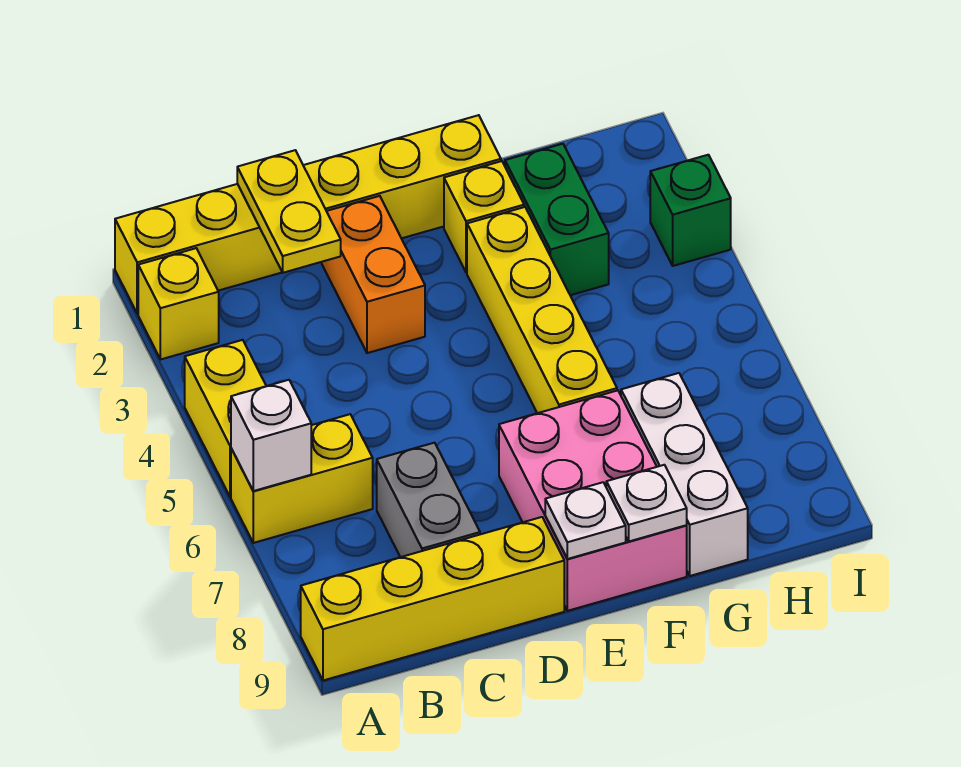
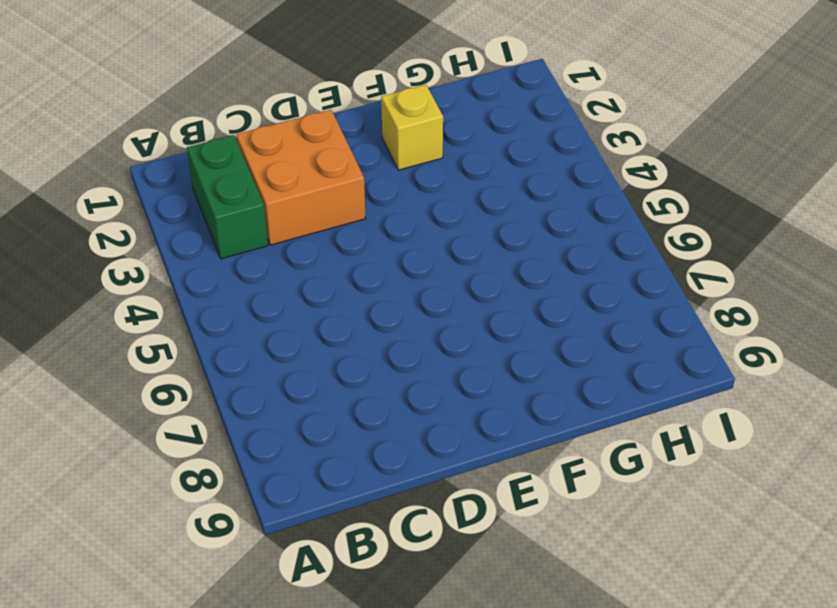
green 1x2 brick [187,135,268,259] -> green 1x2 brick moved to [505,144,609,295]
orange 2x2 brick [236,110,366,245] -> orange 1x2 brick [322,196,425,353]
none -> yellow 1x6 brick [115,115,501,314]
none -> yellow 1x1 brick [138,248,219,360]
none -> yellow 1x2 brick [185,340,266,497]

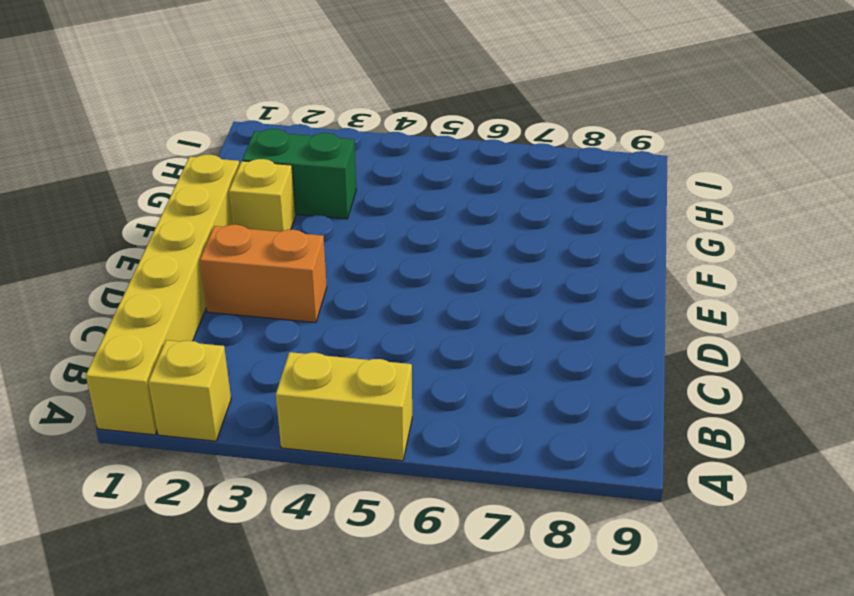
none -> yellow 1x2 brick [231,414,373,543]
none -> yellow 1x4 brick [301,517,564,680]
none -> grey 1x2 brick [377,443,480,557]

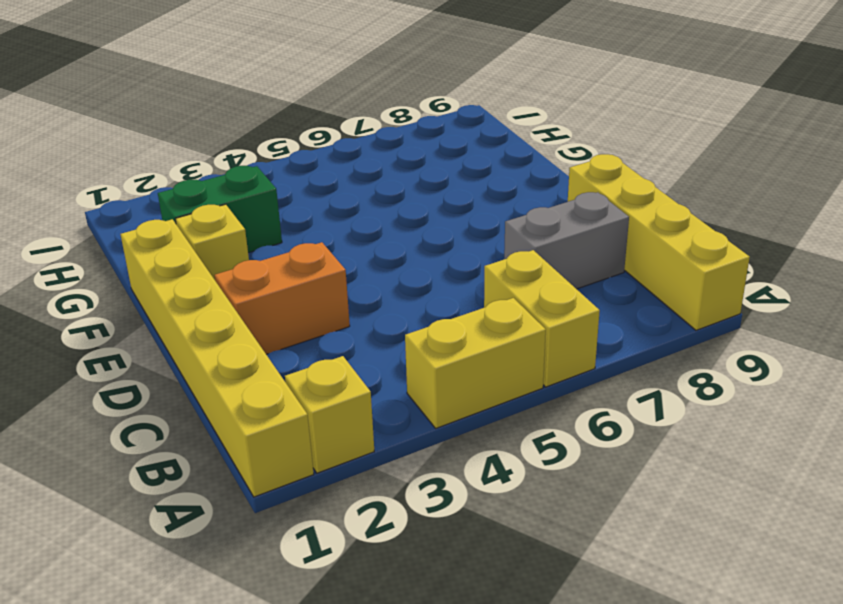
none -> pink 2x3 brick [499,390,687,611]
none -> yellow 1x4 brick [467,207,617,413]
none -> white 1x3 brick [621,373,748,576]

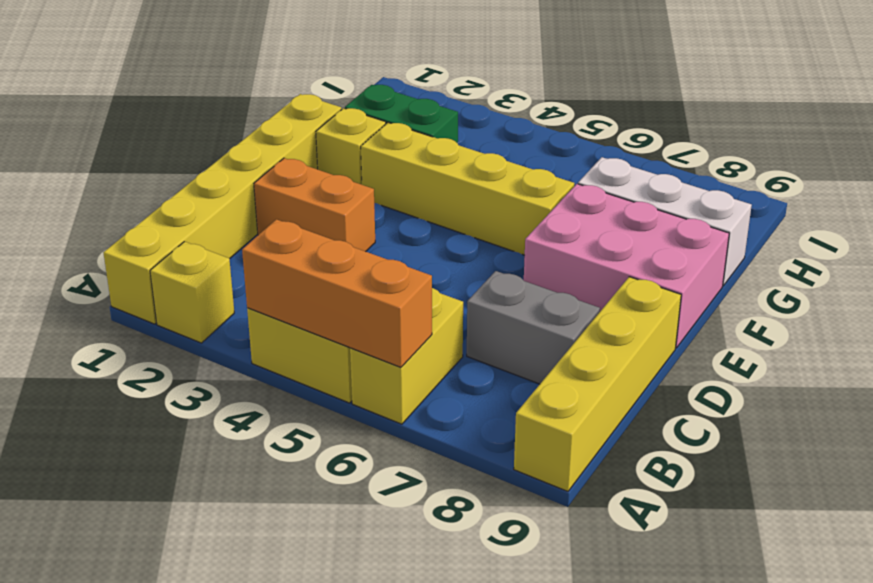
orange 1x3 brick [242,219,432,367] -> white 1x1 brick [231,380,311,491]
none -> green 1x1 brick [650,155,731,266]
none -> yellow 1x2 plate [237,150,341,273]
none -> white 1x1 plate [545,482,626,559]

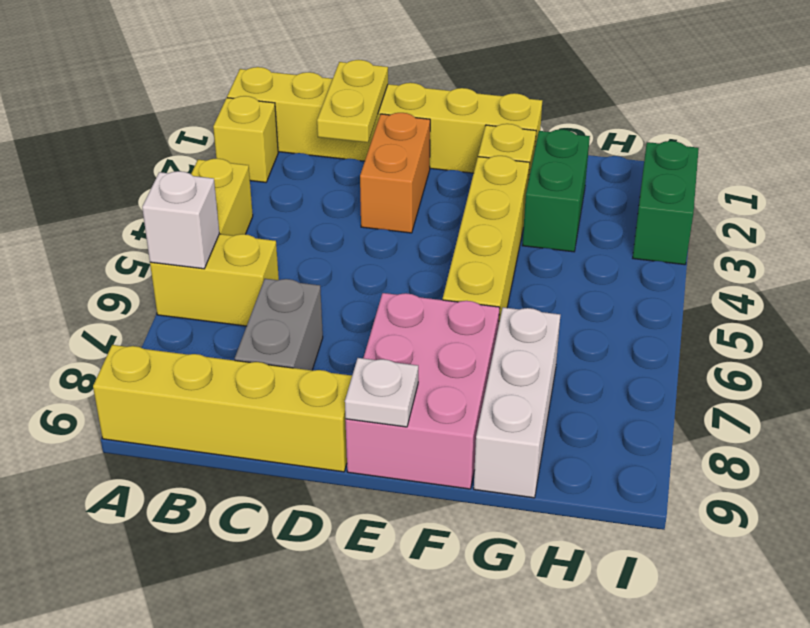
green 1x2 brick [633,141,699,265] -> green 1x1 brick [650,155,731,266]
none -> white 1x1 plate [606,465,687,541]

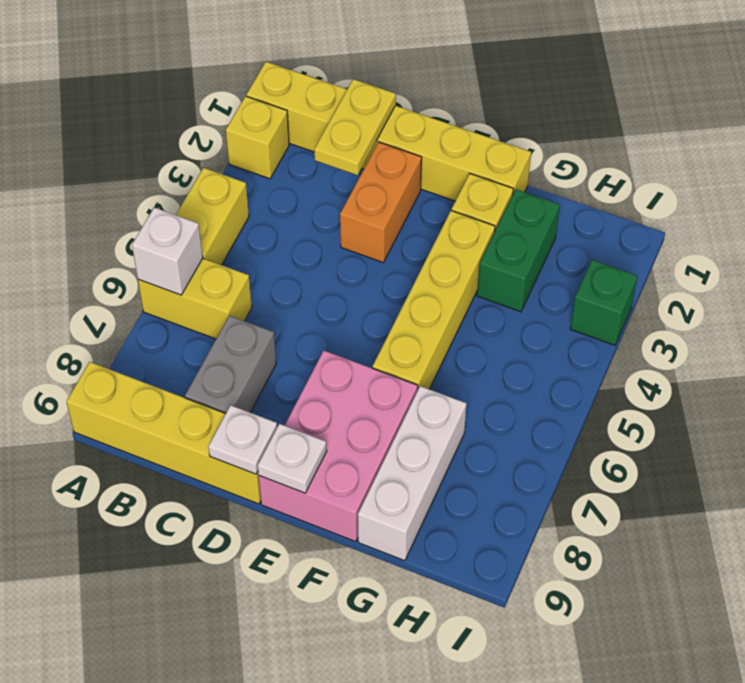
white 1x1 plate [208,405,277,474] -> white 1x1 plate moved to [606,465,687,541]

